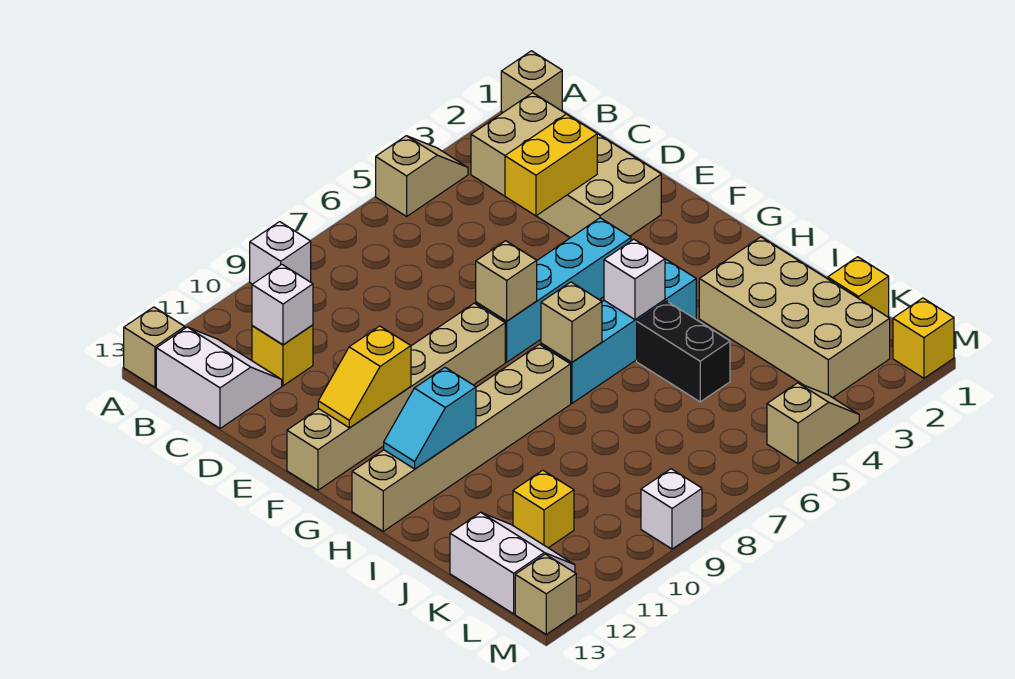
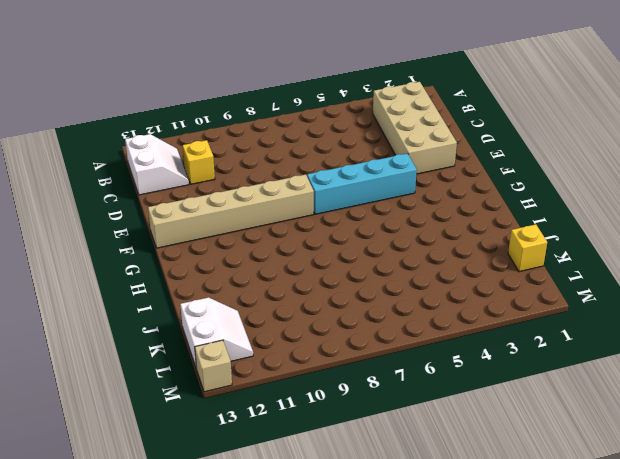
none -> tan 1x1 brick [501,51,562,112]
none -> tan 1x2 slope [376,136,468,216]
none -> white 1x1 brick [250,222,311,284]

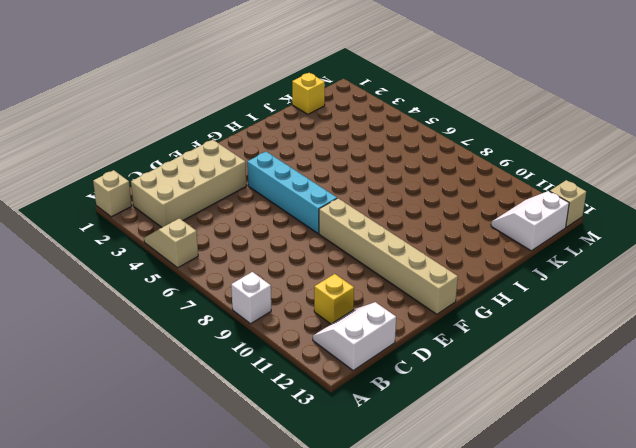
none -> tan 1x1 brick [124,307,185,387]
none -> cyan 1x4 brick [541,259,696,403]
none -> tan 1x6 brick [352,345,571,531]

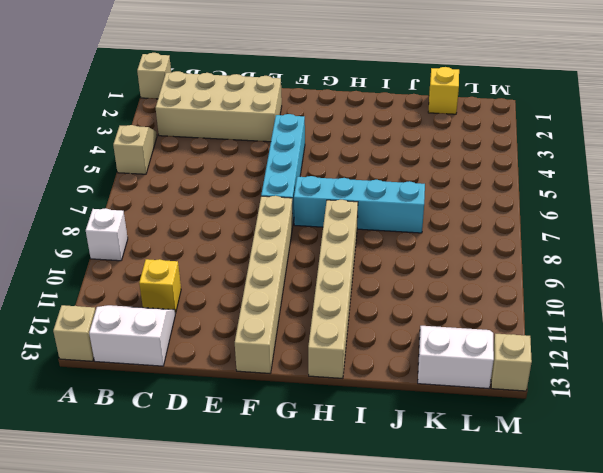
cyan 1x4 brick [294,176,425,233] -> cyan 1x4 brick turned to [541,259,696,403]
none -> tan 2x4 brick [699,237,890,398]
none -> black 1x2 brick [637,301,730,402]
none -> yellow 1x1 brick [513,470,574,548]

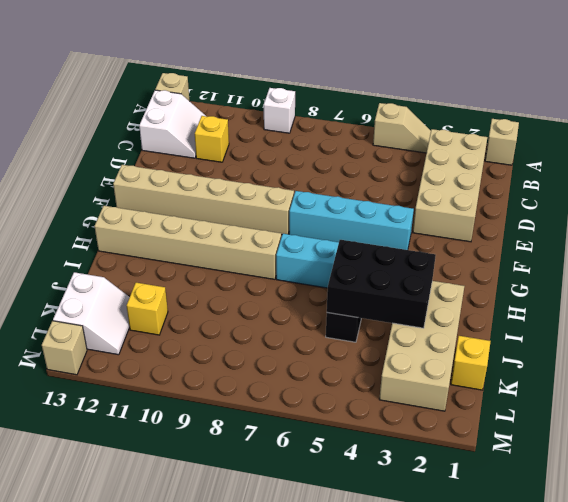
black 2x3 brick [327,240,436,328] -> none
none -> yellow 1x1 brick [893,298,954,378]
none -> tan 1x2 slope [767,383,859,464]
none -> white 1x1 brick [641,469,702,549]

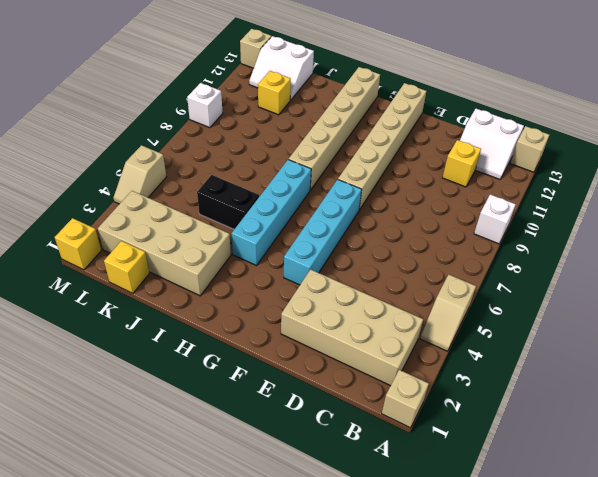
none -> white 1x1 brick [252,265,313,345]
none -> yellow 1x2 brick [505,114,597,216]
none -> tan 1x1 brick [476,241,537,321]

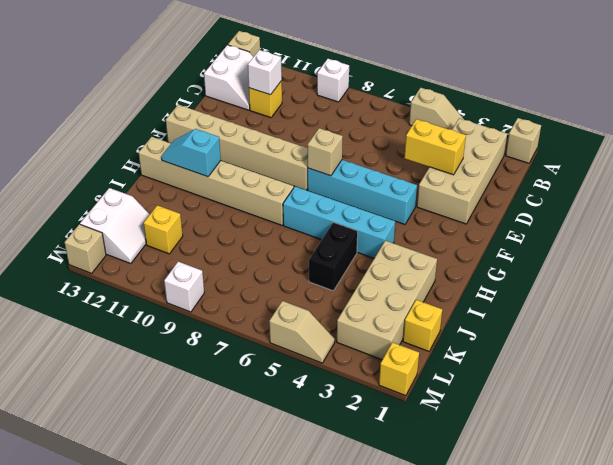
none -> yellow 1x2 slope [318,326,411,428]
none -> white 1x1 brick [604,239,665,320]
none -> tan 1x1 brick [541,282,602,362]

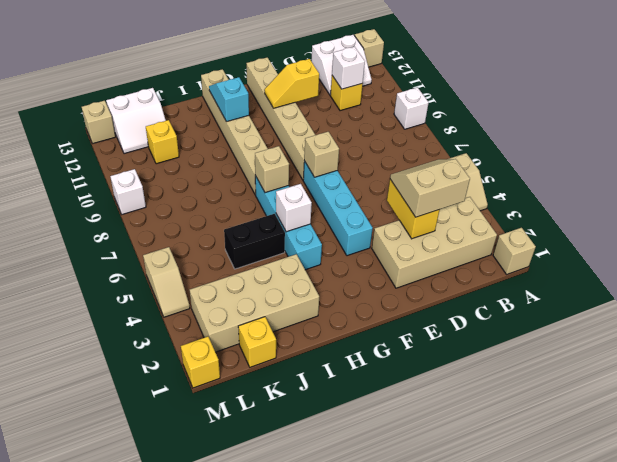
tan 2x2 slope [390,159,470,217] -> none
yellow 1x2 slope [264,59,319,108] -> yellow 1x2 slope turned to [318,326,411,428]

